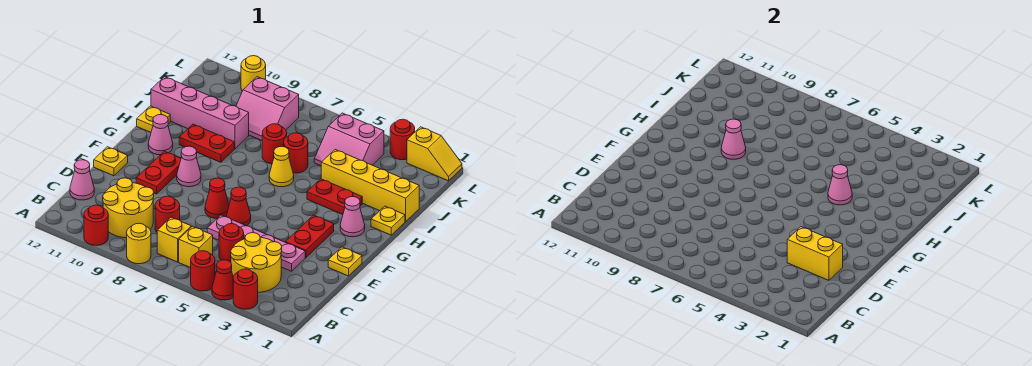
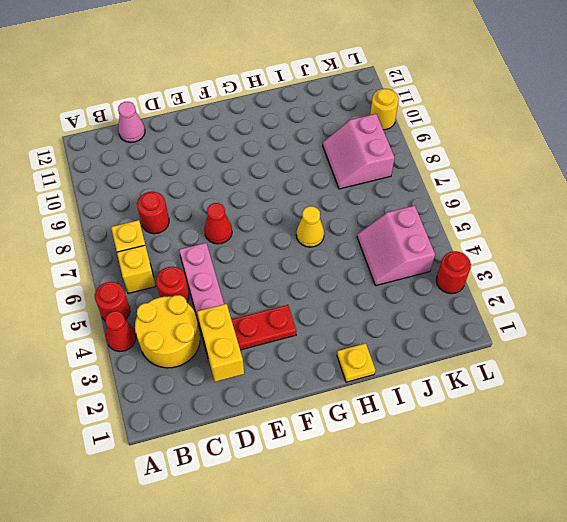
none -> red 1x1 round brick [233,269,258,309]
none -> yellow 1x1 round brick [127,223,151,264]
none -> red 1x1 round brick [84,205,108,246]
none -> yellow 2x2 round brick [103,178,154,238]

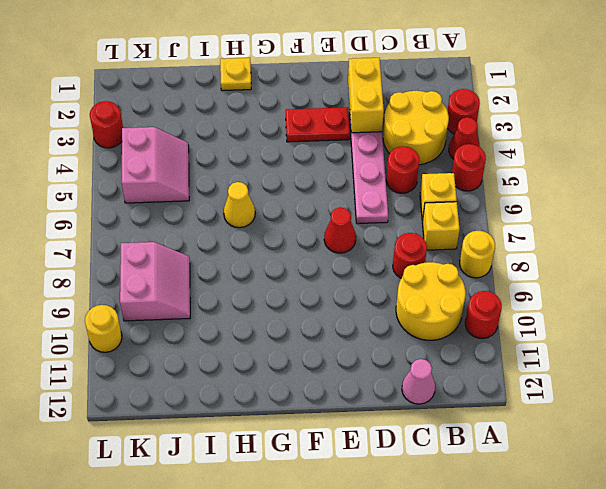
none -> yellow 1x1 plate [328,247,362,276]
none -> red 1x1 cone [226,187,251,226]
none -> red 1x2 plate [136,151,181,194]
none -> yellow 1x1 plate [94,147,128,176]

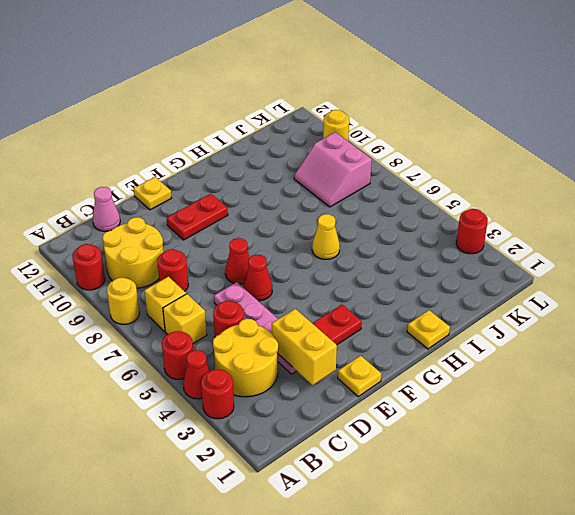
none -> pink 1x1 cone [177,146,201,187]
none -> pink 1x1 cone [340,196,365,237]
none -> pink 1x1 cone [148,115,173,155]
none -> red 1x2 plate [307,179,362,214]

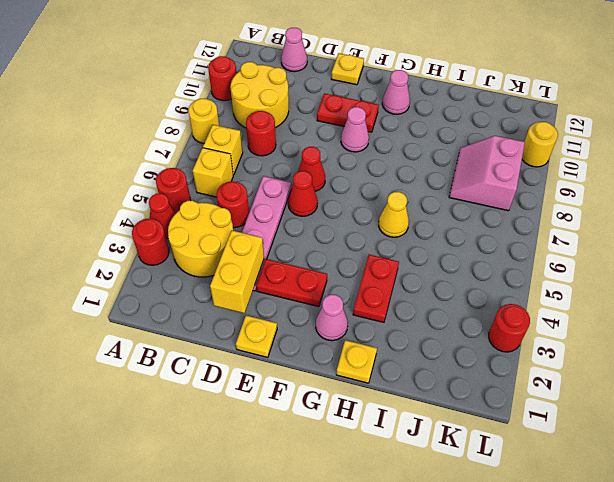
none -> red 1x2 plate [179,124,234,162]
none -> yellow 1x1 plate [137,106,170,132]
none -> yellow 1x4 brick [321,150,419,222]
none -> red 1x1 round brick [284,133,308,173]

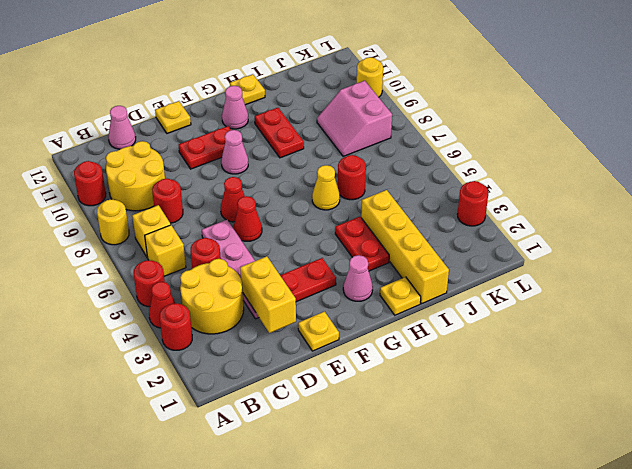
none -> red 1x1 round brick [262,124,287,164]
none -> pink 1x4 brick [151,77,249,149]
none -> pink 2x2 slope [314,113,384,166]
none -> yellow 1x2 slope [407,127,462,181]

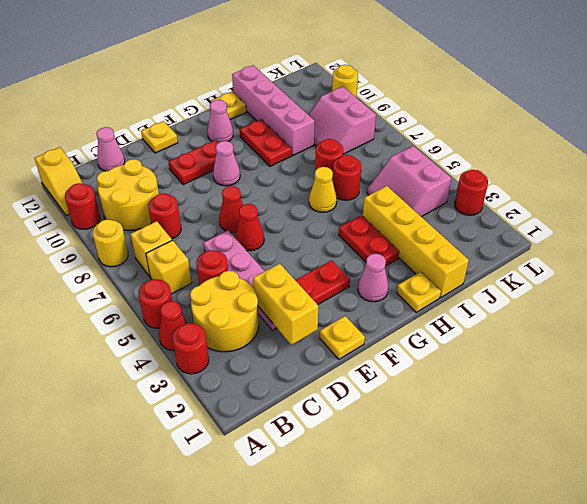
yellow 1x2 slope [35,147,83,216] -> yellow 1x2 slope moved to [407,127,462,181]
none -> pink 1x1 cone [828,165,852,205]
none -> pink 1x1 cone [721,119,746,159]

